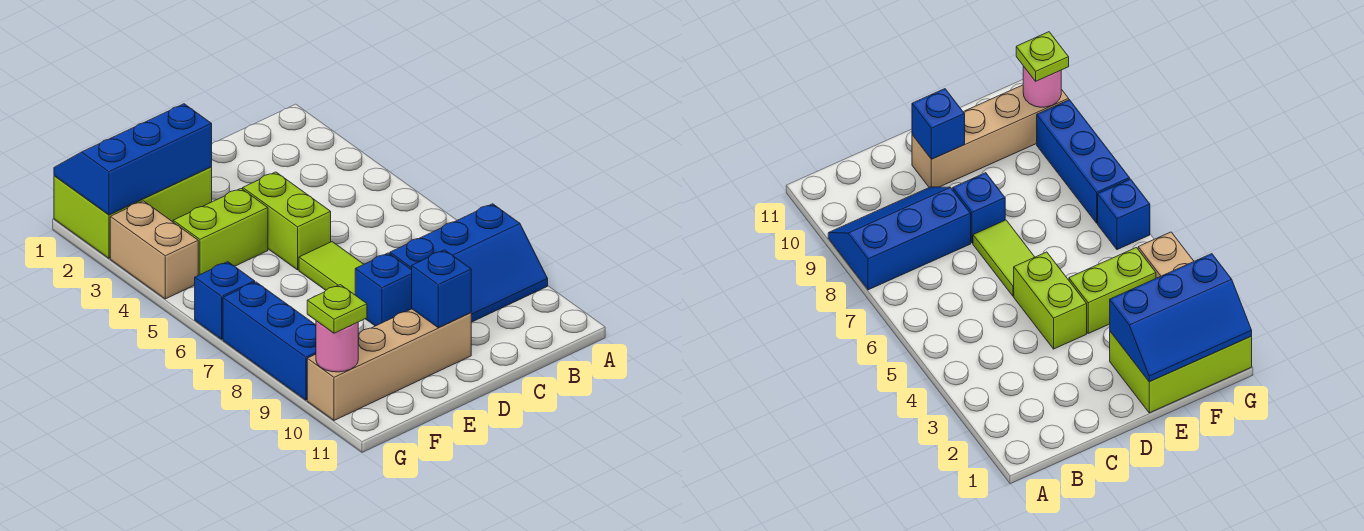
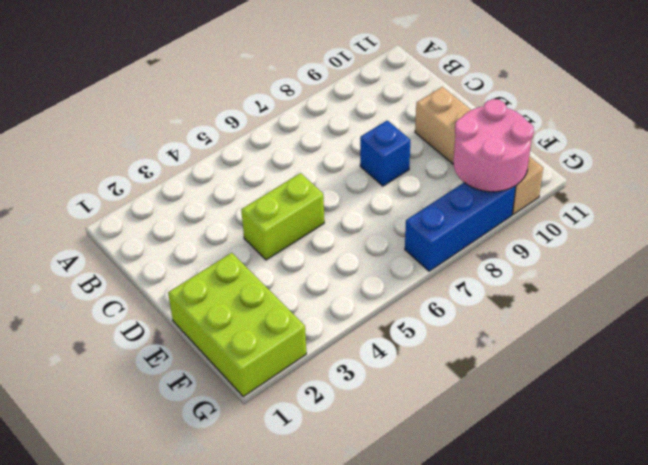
pink 2x2 round brick [453,99,534,192] -> pink 1x1 round brick [316,321,358,372]
none -> blue 2x3 slope [390,204,548,322]
none -> lime 1x2 tile [299,242,364,295]
none -> lime 1x2 brick [173,189,268,275]

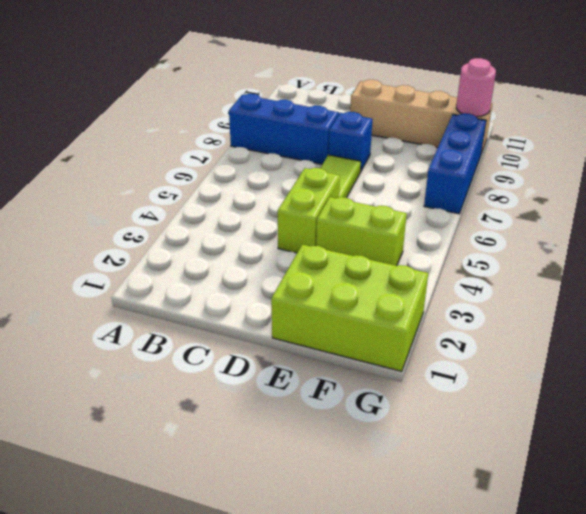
none -> tan 1x2 brick [110,201,198,299]
none -> blue 1x1 brick [195,262,255,339]
none -> blue 1x1 brick [412,250,471,328]

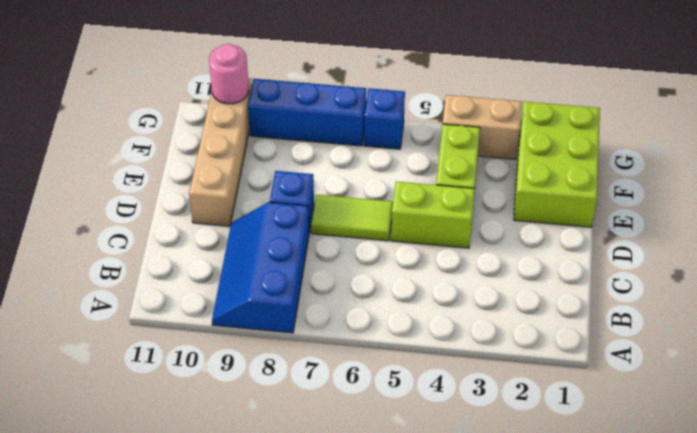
none -> blue 1x1 brick [412,250,471,328]
none -> blue 2x3 slope [54,104,212,215]
none -> lime 1x1 plate [307,285,367,333]

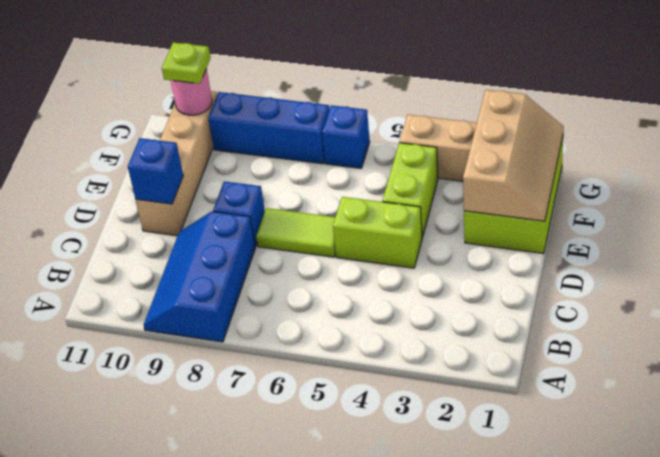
tan 2x3 slope [463,90,564,221] -> blue 2x3 slope [54,104,212,215]

